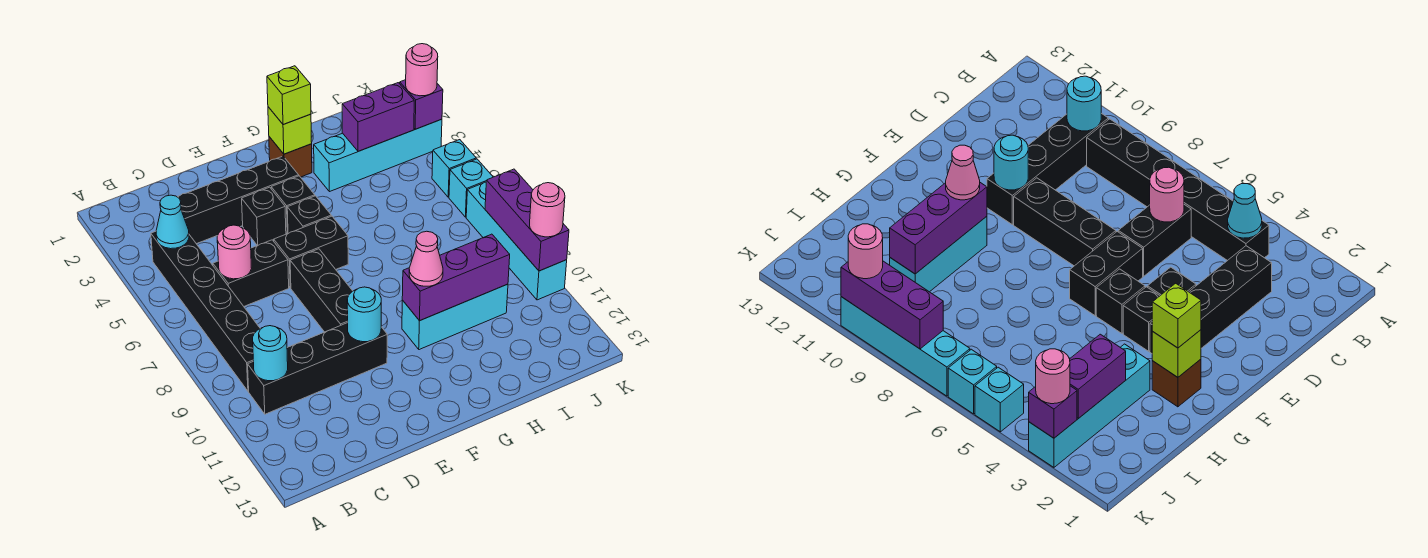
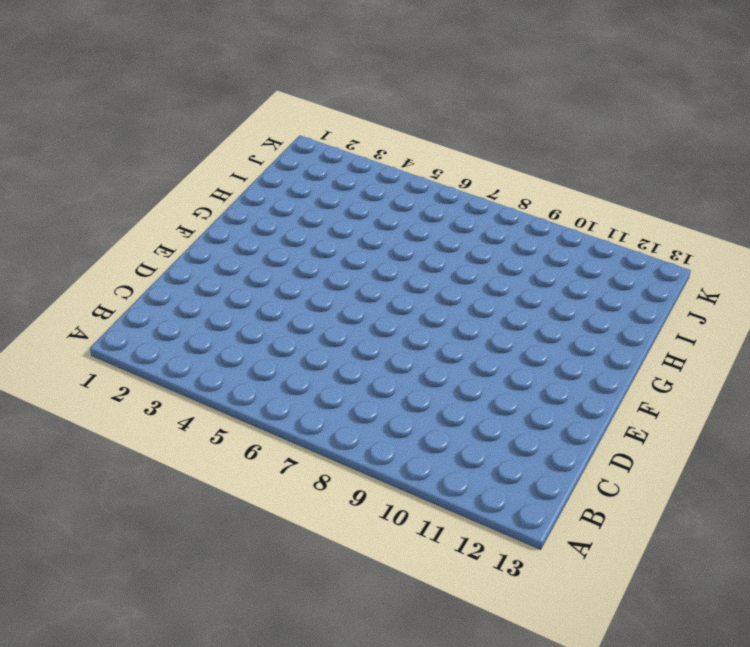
none -> black 1x6 brick [151,231,260,391]
none -> black 1x4 brick [248,323,387,414]
none -> black 1x4 brick [178,156,299,244]

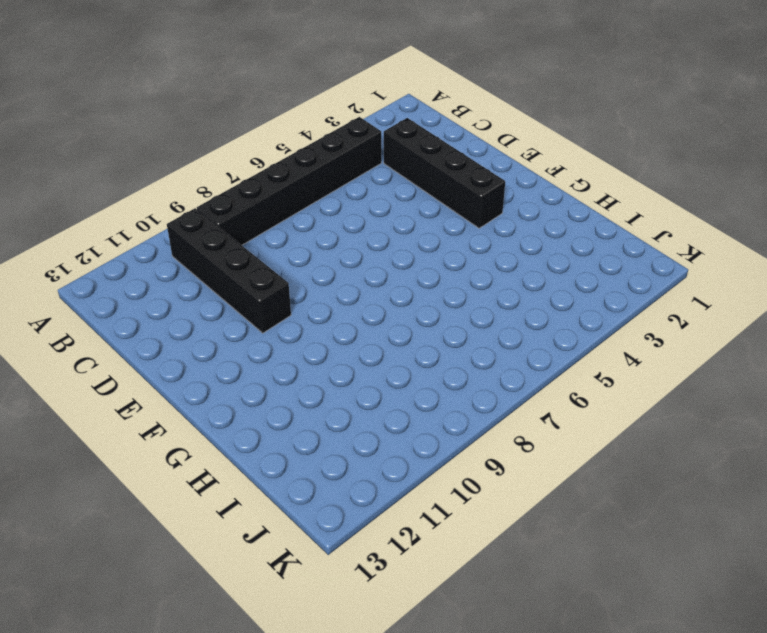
none -> black 1x2 brick [213,240,289,306]
none -> black 1x1 brick [242,187,286,246]
none -> black 1x2 brick [274,216,348,288]

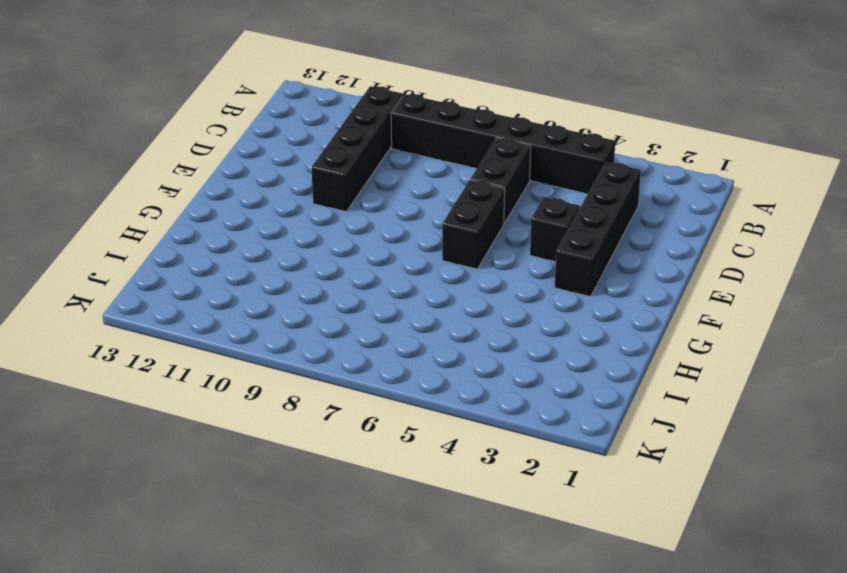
none -> black 1x3 brick [290,249,352,332]
none -> black 1x1 brick [271,176,315,234]
none -> black 1x1 brick [287,196,331,233]

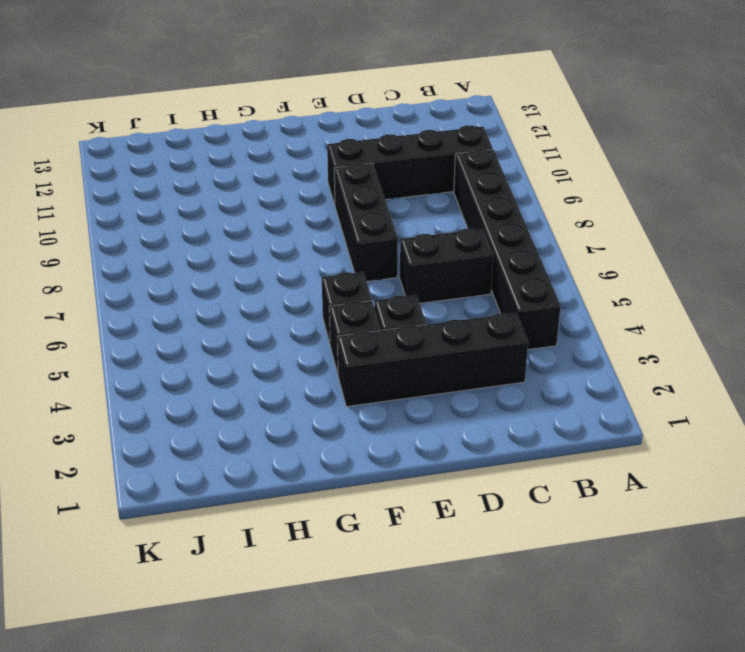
none -> black 1x2 brick [274,216,348,288]
none -> brown 1x1 brick [269,137,312,177]
none -> cyan 1x3 brick [402,284,508,350]

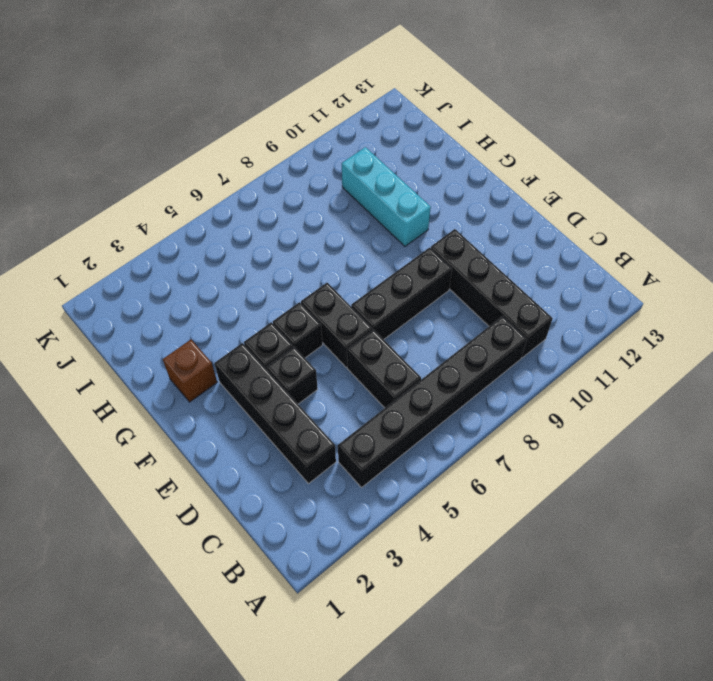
none -> cyan 1x4 brick [314,119,442,192]
none -> cyan 1x1 brick [432,140,476,197]
none -> cyan 1x1 brick [449,159,493,217]

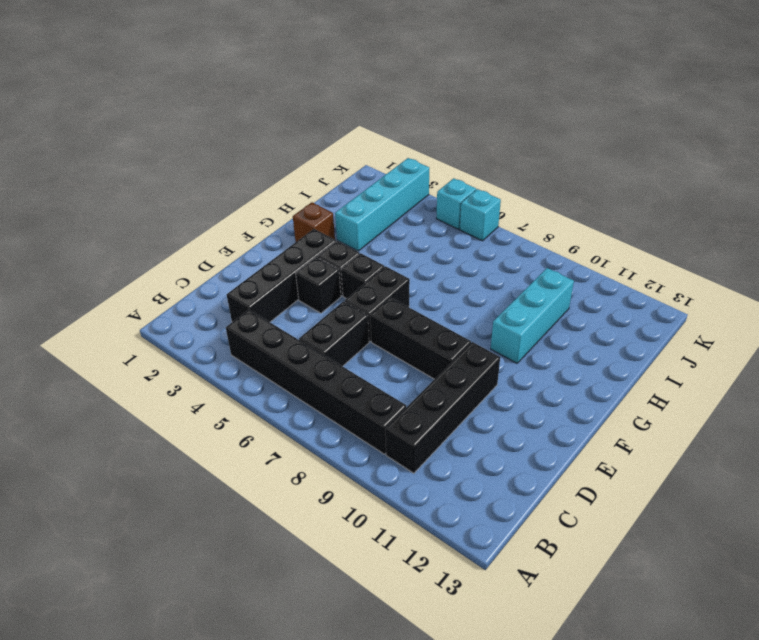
none -> cyan 1x4 brick [466,182,567,300]
none -> cyan 1x1 cone [156,195,189,249]
none -> cyan 1x1 round brick [253,326,288,381]

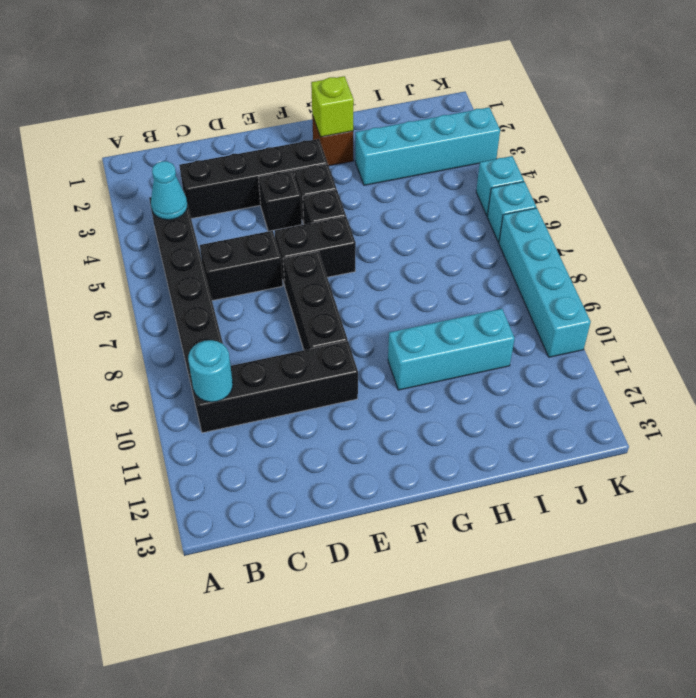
none -> pink 1x1 round brick [217,225,252,279]
none -> cyan 1x1 round brick [347,287,381,342]
none -> purple 1x3 brick [402,234,510,321]

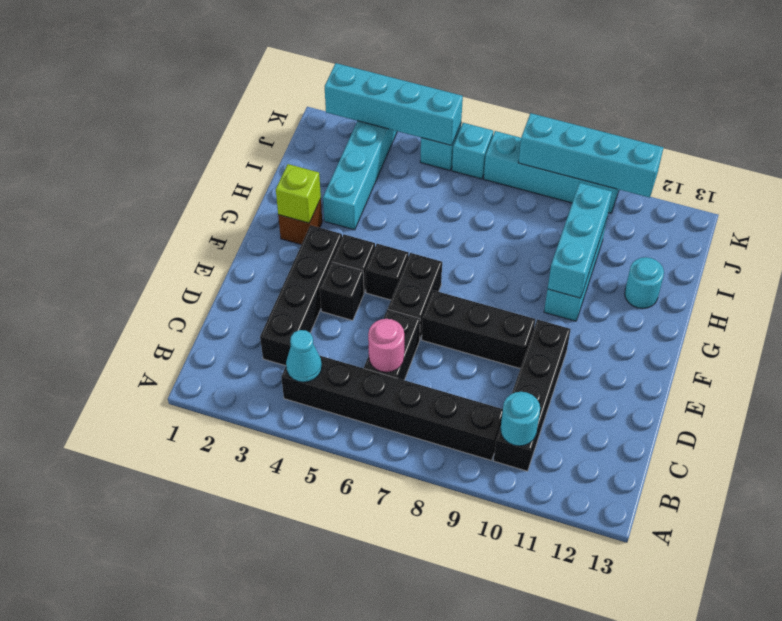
cyan 1x3 brick [548,183,612,298] -> purple 1x3 brick [402,234,510,321]
cyan 1x1 round brick [625,257,664,309] -> cyan 1x1 round brick moved to [347,287,381,342]
cyan 1x4 brick [325,63,463,145] -> purple 1x1 brick [400,80,443,129]
cyan 1x4 brick [518,113,663,198] -> purple 1x3 brick [485,169,569,271]
none -> purple 1x2 brick [342,83,414,151]
none -> lime 1x1 brick [267,66,311,125]
none -> pink 1x1 cone [409,231,443,286]

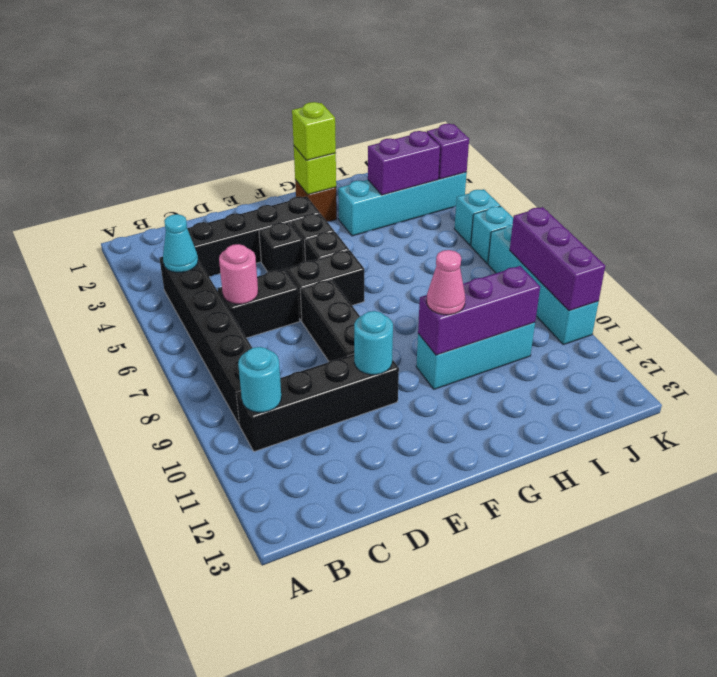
none -> pink 1x1 round brick [406,44,438,96]
none -> pink 1x1 round brick [530,183,565,237]

